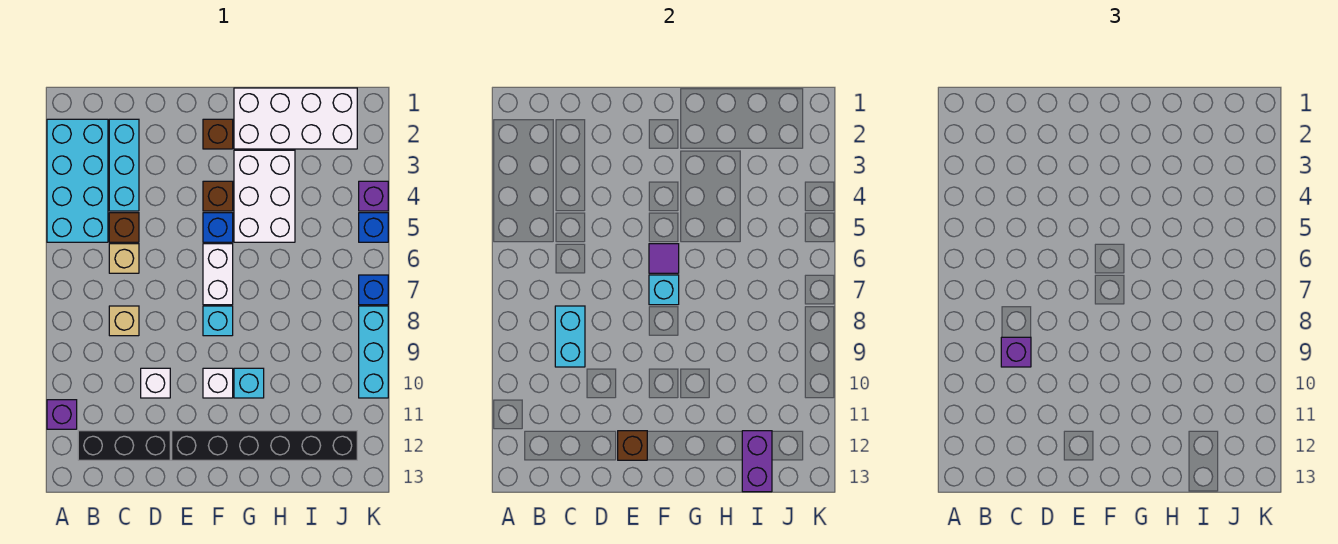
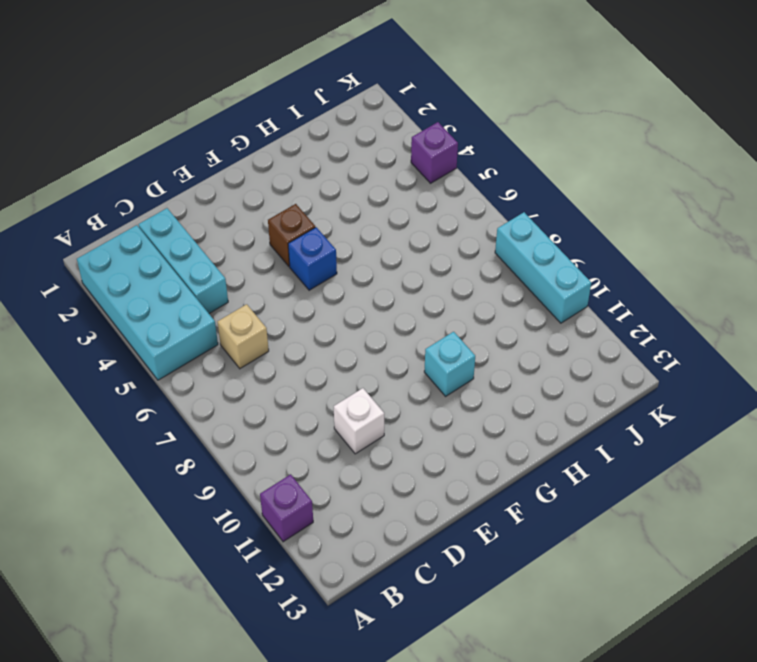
none -> black 1x3 brick [78,431,170,460]
none -> brown 1x1 brick [109,213,139,242]
none -> tan 1x1 brick [109,306,139,336]

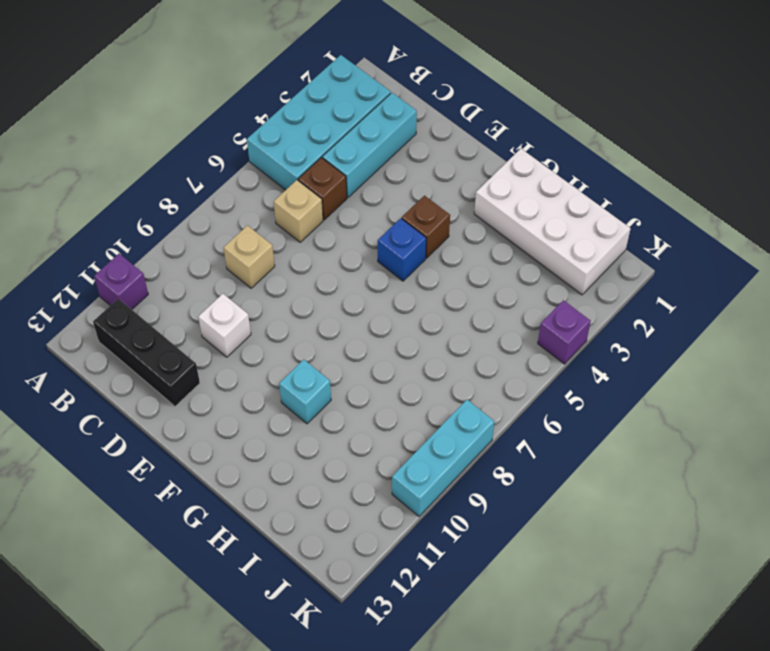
none -> black 1x6 brick [172,431,357,460]
none -> brown 1x1 brick [203,119,233,149]
none -> white 1x2 brick [203,244,233,305]

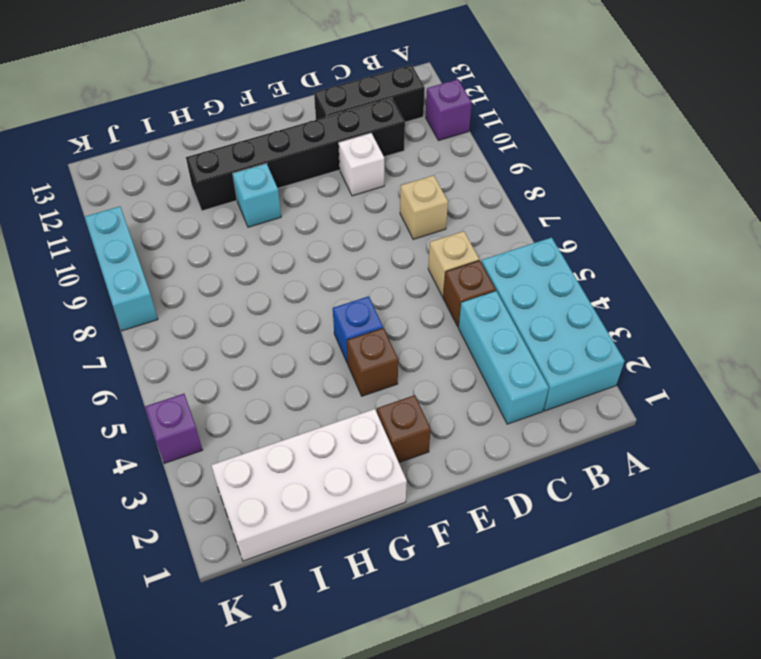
black 1x6 brick [186,98,405,211] -> black 1x6 brick moved to [172,431,357,460]
none -> white 1x2 brick [203,244,233,305]
none -> cyan 1x1 brick [203,306,233,336]
none -> white 1x1 brick [203,368,233,398]

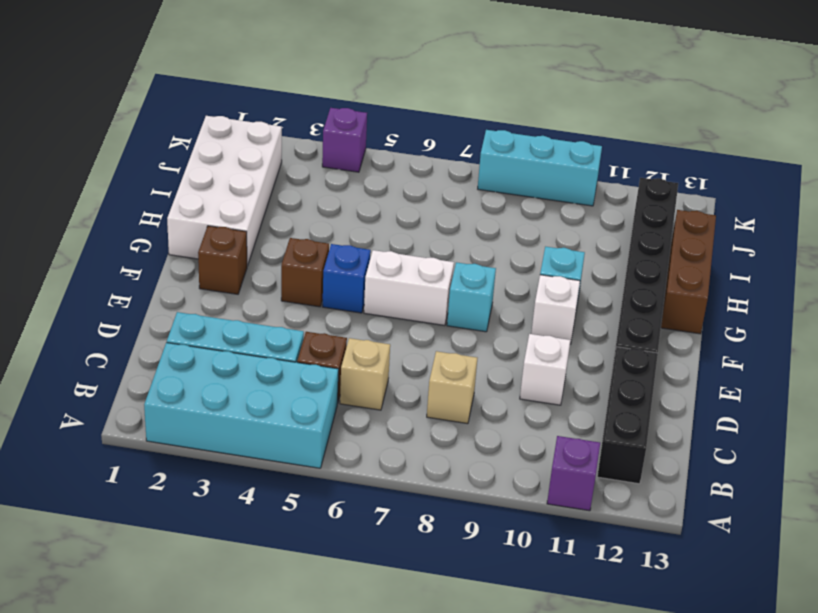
brown 1x3 brick [661,210,716,334] -> none
none -> white 2x3 brick [234,150,295,242]
none -> blue 1x1 brick [359,213,388,242]
none -> blue 1x1 brick [359,275,388,305]

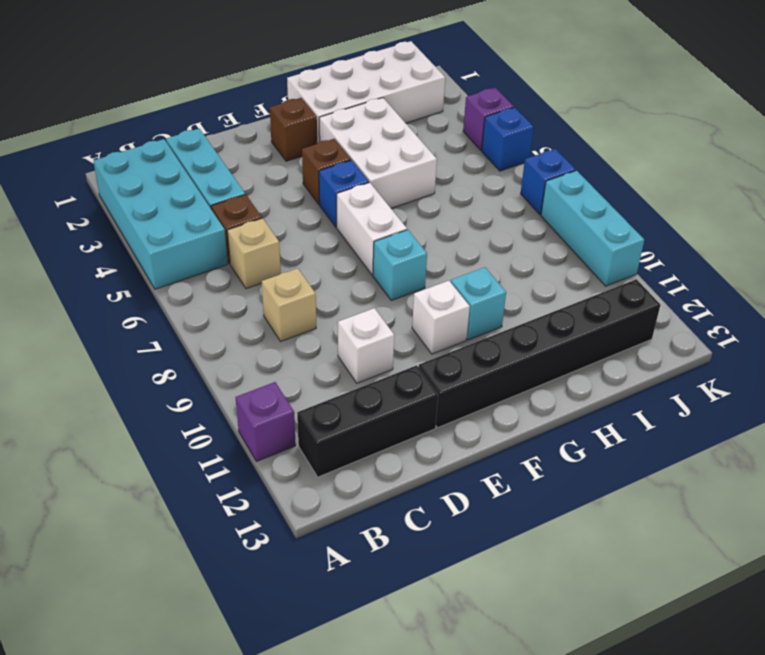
none -> cyan 1x2 brick [555,306,585,367]
none -> brown 1x1 brick [618,431,647,460]
none -> purple 1x1 tile [649,244,679,273]

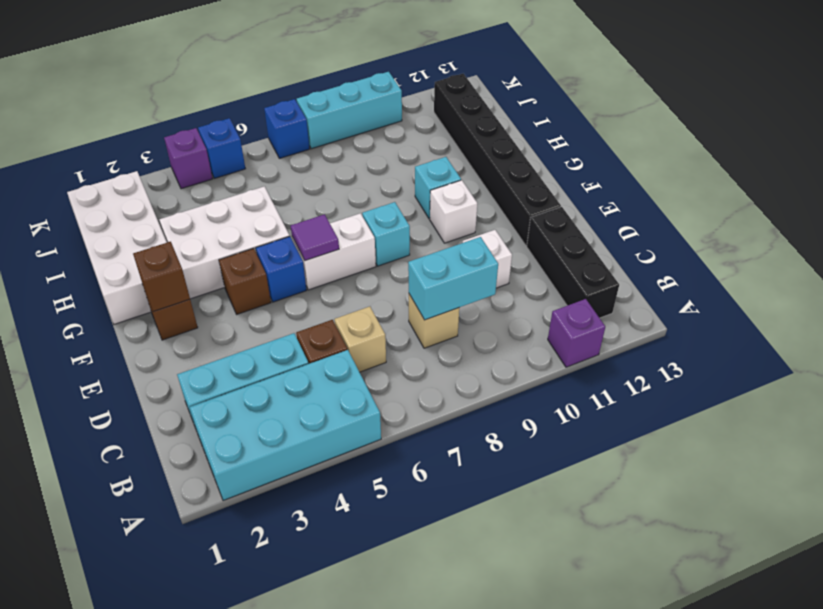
brown 1x1 brick [133,242,190,312] -> brown 1x1 brick moved to [618,431,647,460]
none -> cyan 1x1 brick [649,275,679,305]
none -> purple 1x2 brick [742,431,772,492]
none -> purple 1x1 brick [1001,337,1031,367]

